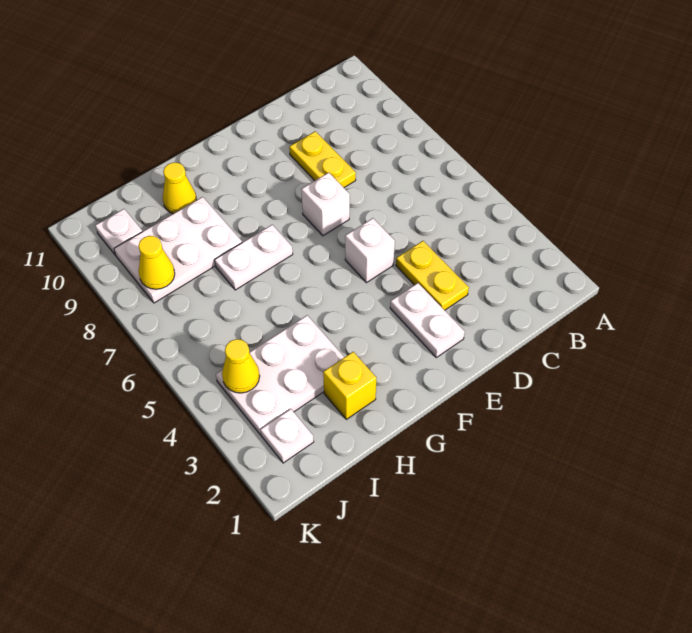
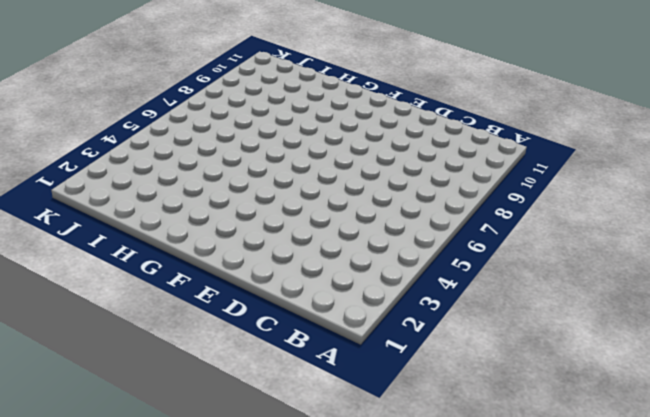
none -> yellow 1x2 plate [396,241,469,310]
none -> yellow 1x2 plate [289,131,356,187]
none -> white 1x2 plate [390,283,465,357]

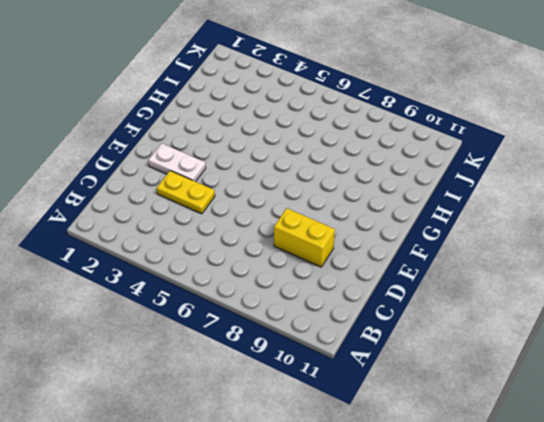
yellow 1x2 brick [274,208,335,267] -> yellow 1x2 plate [289,131,356,187]
none -> white 1x1 brick [345,218,395,283]
none -> white 1x1 brick [301,173,350,236]
none -> white 1x2 plate [215,225,293,290]

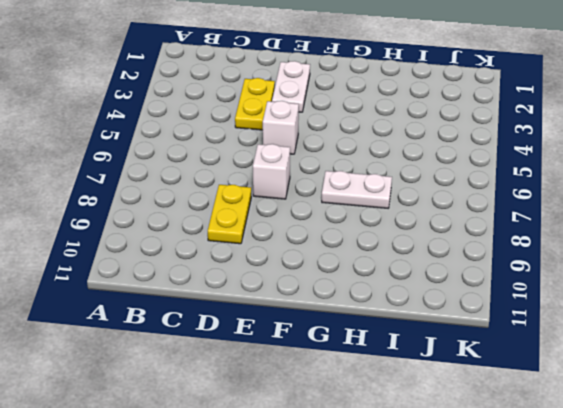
none -> yellow 1x1 brick [323,352,376,419]
none -> white 2x3 plate [216,315,344,434]
none -> white 2x3 plate [114,197,242,303]

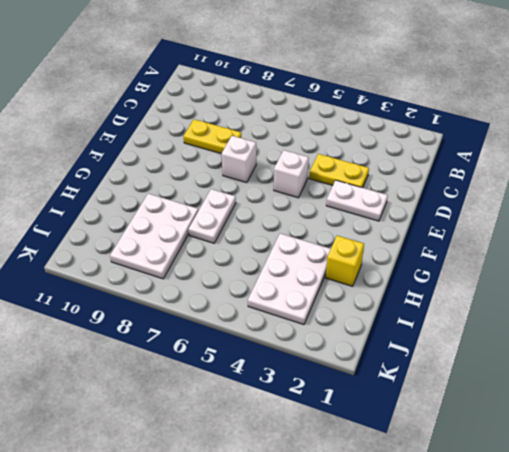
none -> yellow 1x1 cone [163,162,197,214]
none -> white 1x1 plate [260,409,314,463]
none -> white 1x1 plate [95,209,142,255]

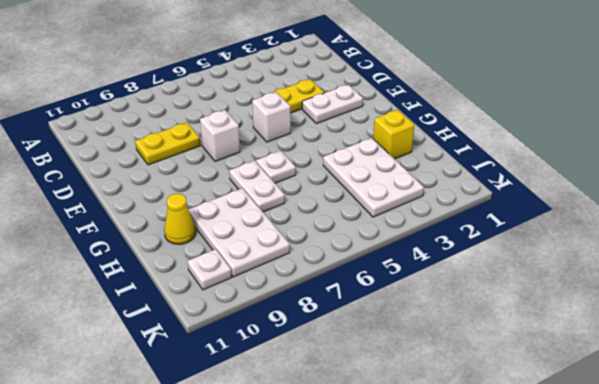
white 1x1 plate [256,151,296,183] -> white 1x1 plate moved to [260,409,314,463]
none -> yellow 1x1 cone [222,339,260,393]
none -> yellow 1x1 cone [139,236,175,289]

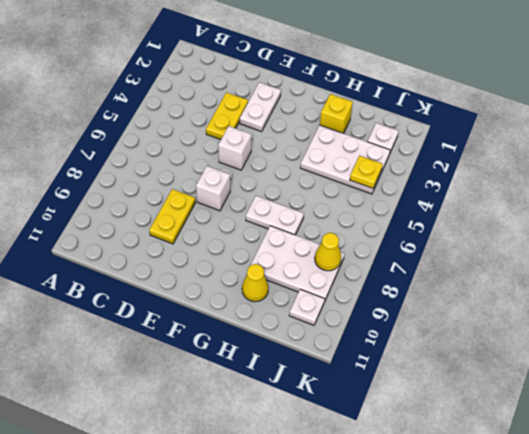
yellow 1x1 plate [350,156,383,188] -> yellow 1x1 cone [222,339,260,393]

